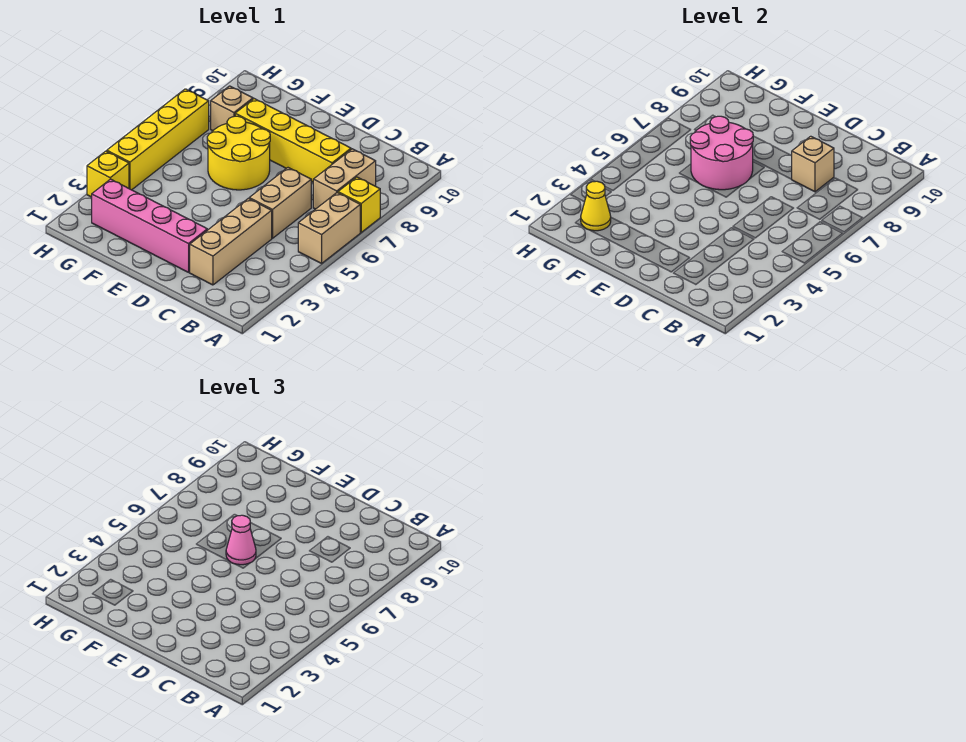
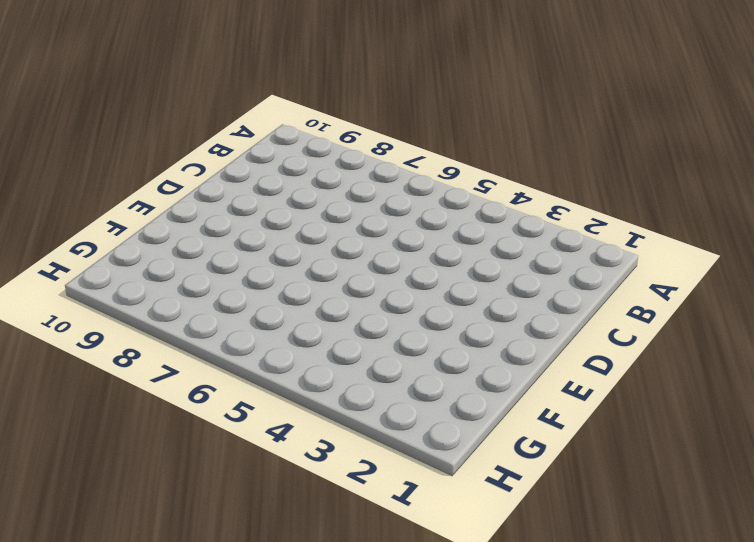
none -> tan 1x2 brick [298,193,360,263]
none -> yellow 1x1 brick [338,177,380,232]
none -> tan 1x2 brick [313,149,376,209]

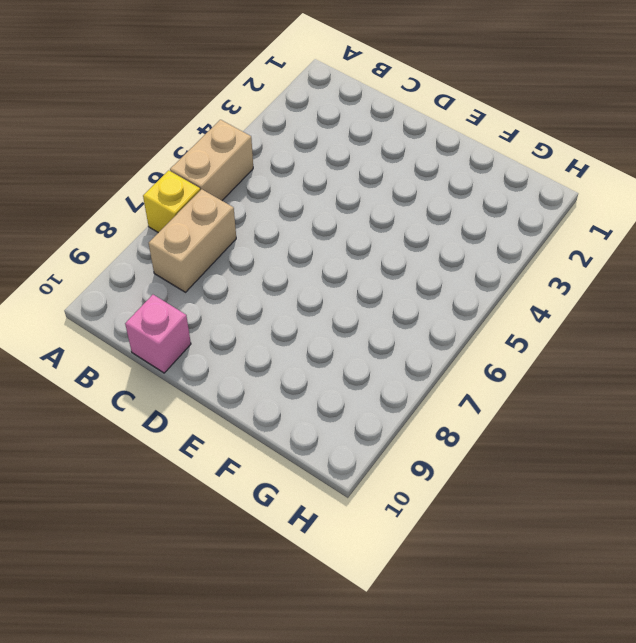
pink 1x1 brick [125,295,191,373] -> none
none -> tan 1x3 brick [190,198,272,285]
none -> tan 1x2 brick [249,168,311,238]
none -> yellow 1x4 brick [235,99,351,182]

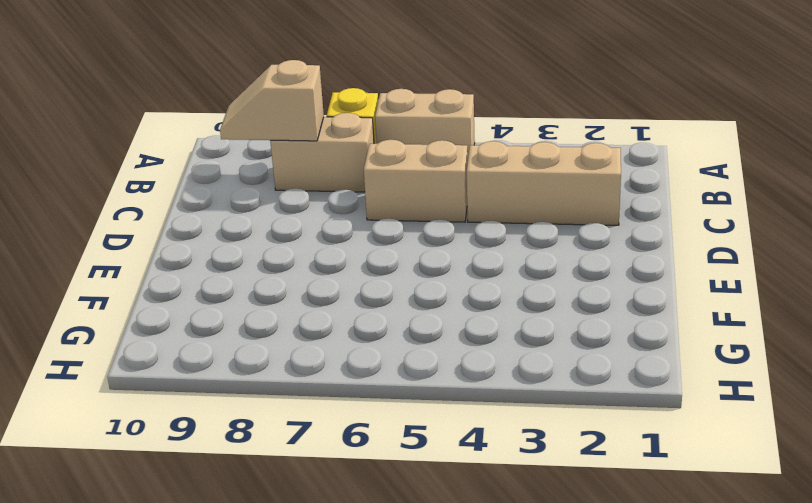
tan 1x2 slope [220,60,324,141] -> none
none -> yellow 1x4 brick [235,99,351,182]
none -> pink 1x4 brick [92,179,207,272]
none -> yellow 2x2 round brick [207,116,270,190]

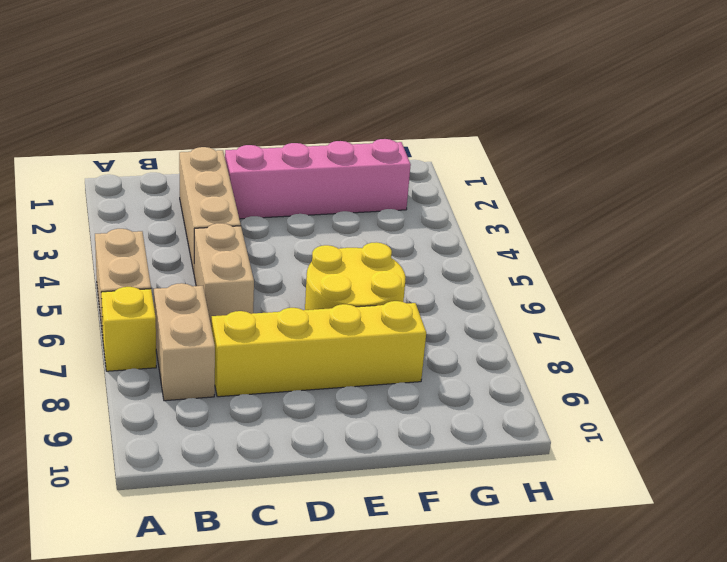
none -> tan 1x1 brick [211,86,253,131]
none -> yellow 1x1 brick [87,151,129,197]
none -> yellow 1x4 brick [107,89,209,190]

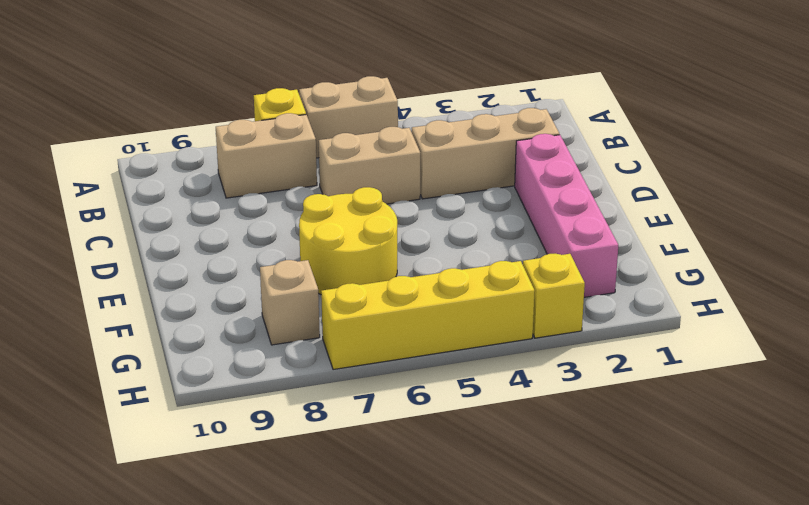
none -> yellow 1x4 brick [235,99,351,182]
none -> tan 1x1 brick [792,136,834,192]
none -> pink 2x2 round brick [690,116,753,190]

